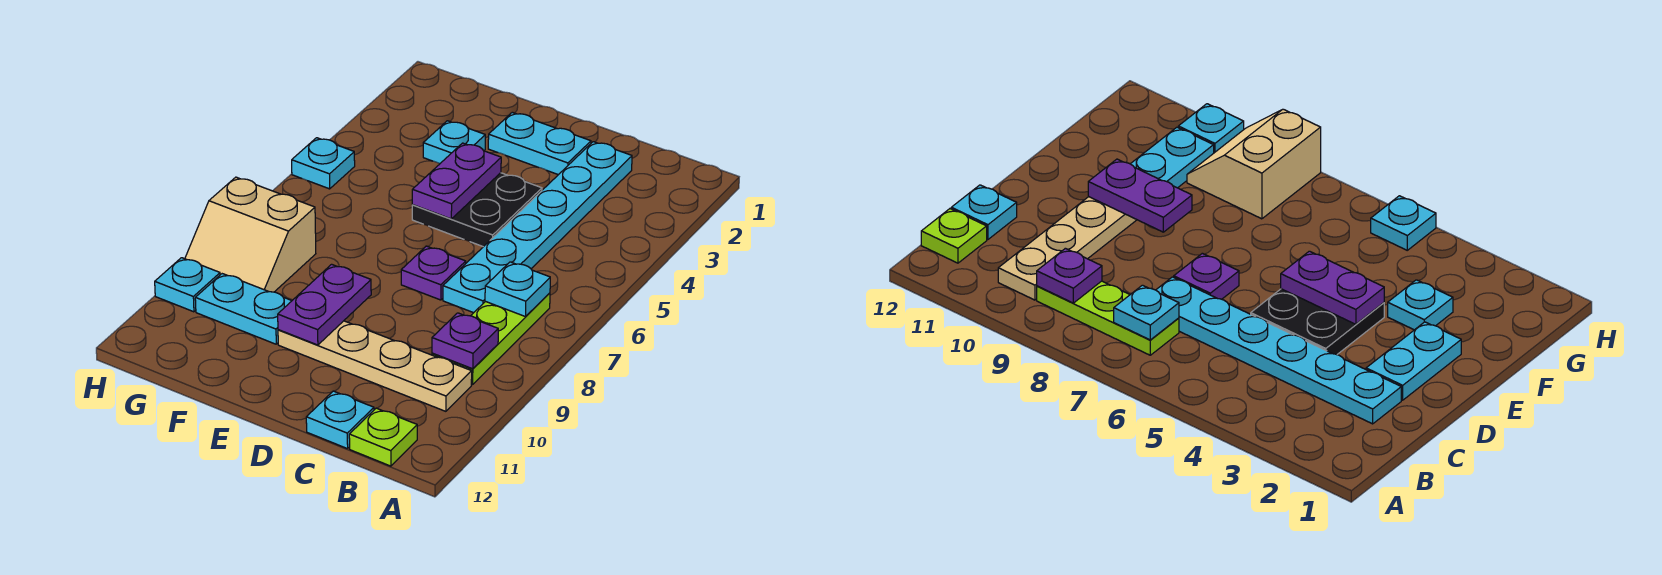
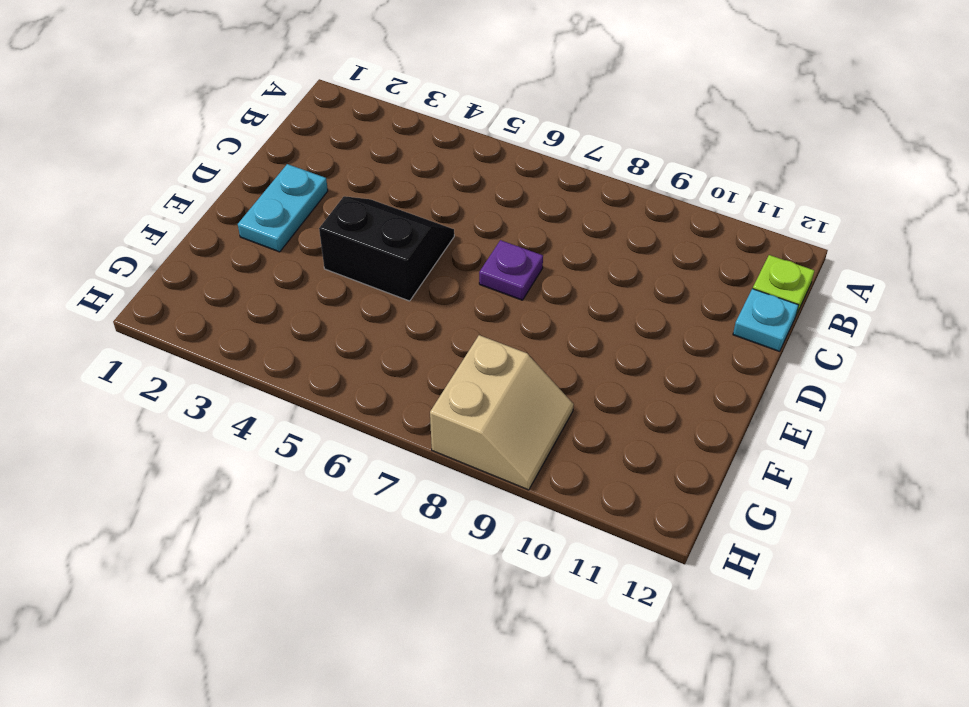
black 2x2 slope [319,196,454,301] -> black 2x2 plate [412,173,542,247]
none -> lime 1x3 plate [432,293,550,385]
none -> tan 1x4 plate [278,321,472,411]
none -> cyan 1x6 plate [443,142,632,313]

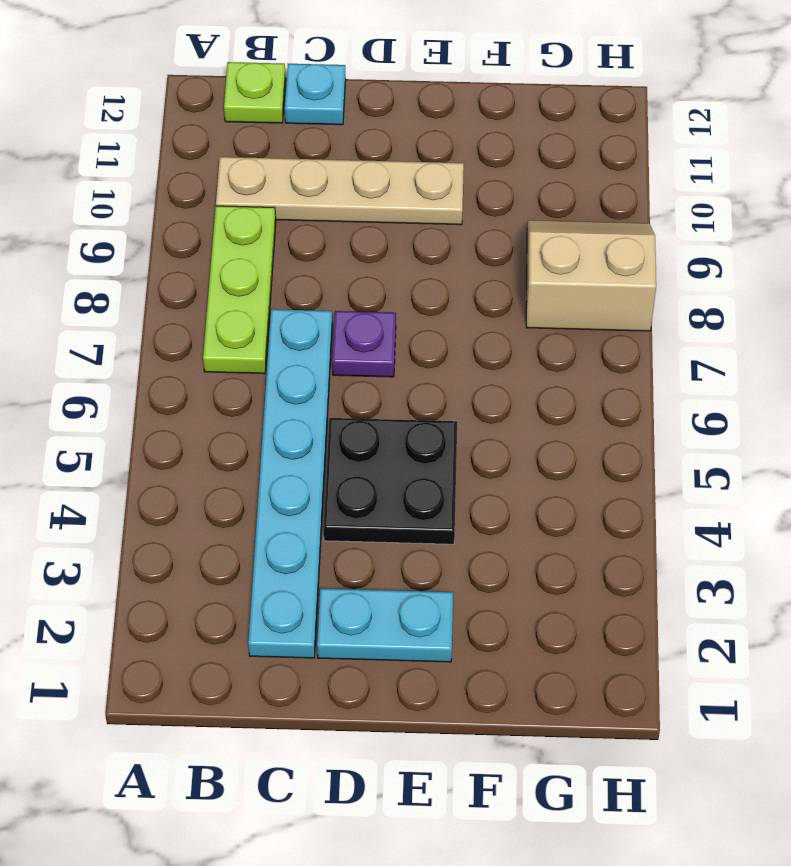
none -> cyan 1x1 plate [423,121,485,164]
none -> cyan 1x2 plate [195,274,292,344]
none -> cyan 1x1 plate [292,138,355,189]

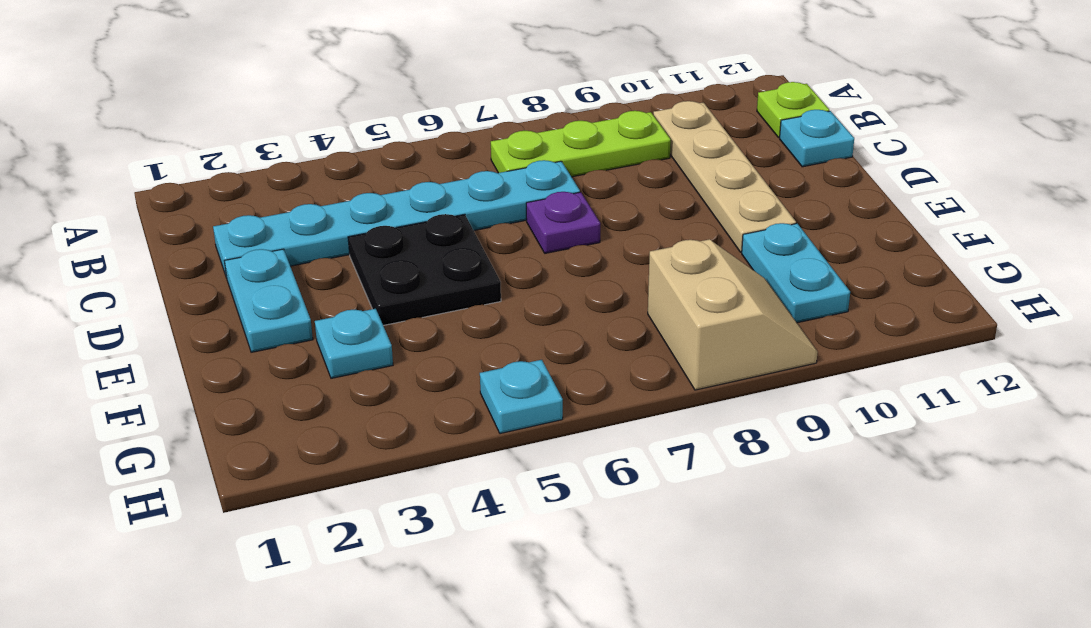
none -> cyan 1x1 plate [155,258,220,312]
none -> cyan 1x1 plate [485,262,550,317]
none -> purple 1x1 plate [432,313,498,369]

